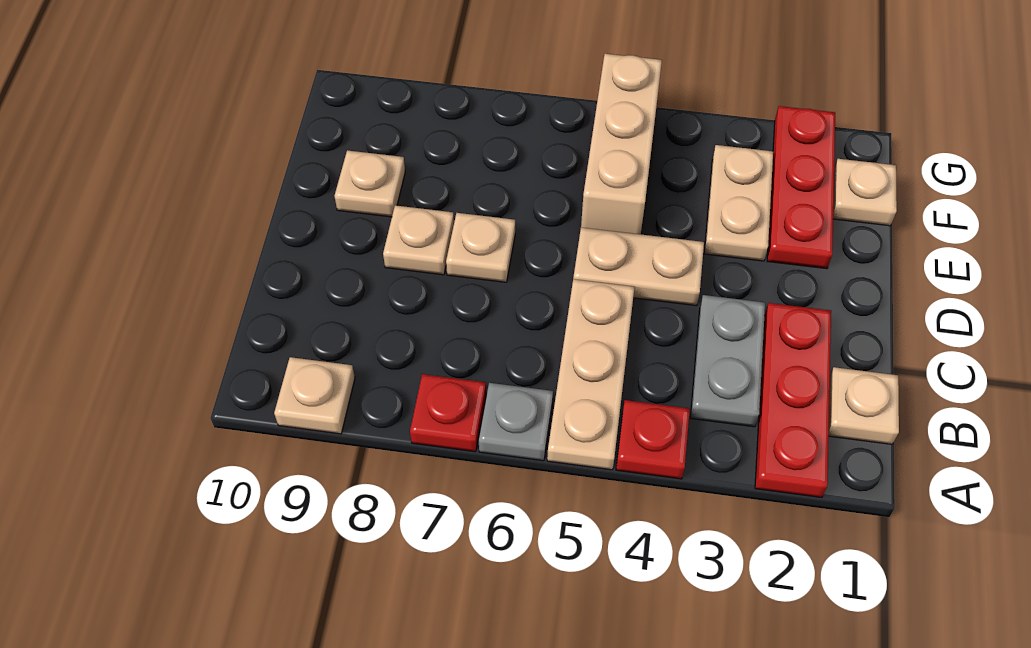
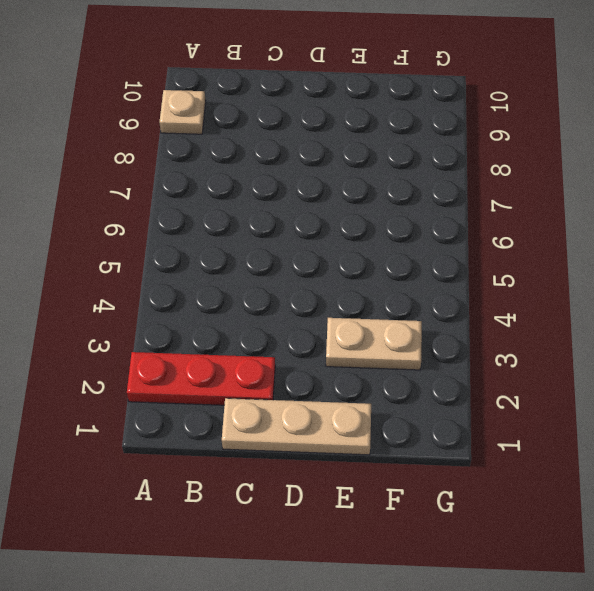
tan 1x3 plate [222,398,371,455] -> tan 1x3 plate moved to [547,279,634,470]
none -> red 1x1 plate [616,400,690,479]
none -> grey 1x1 plate [479,383,553,461]
none -> red 1x1 plate [410,374,486,452]

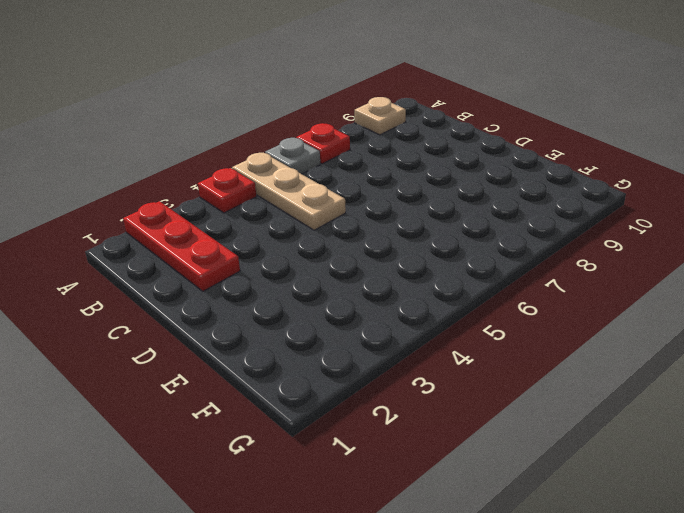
none -> tan 1x1 plate [829,367,899,444]
none -> grey 1x2 plate [690,295,765,427]
none -> tan 1x2 plate [573,227,704,306]

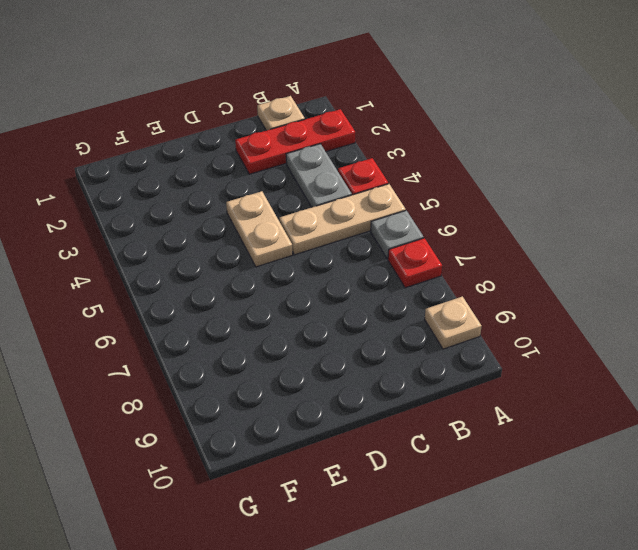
grey 1x2 plate [286,144,352,207] -> grey 1x2 plate turned to [690,295,765,427]
none -> tan 1x1 plate [446,213,515,282]
none -> tan 1x1 plate [383,205,454,275]
none -> red 1x3 plate [767,106,835,269]

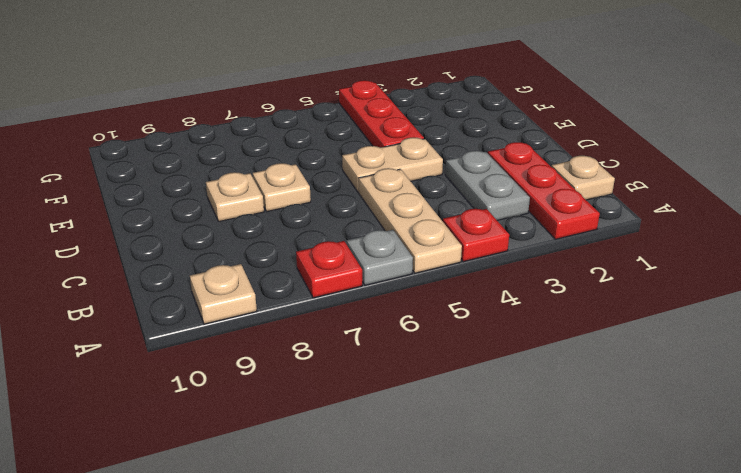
red 1x3 plate [339,80,424,148] -> red 1x3 plate moved to [767,106,835,269]
none -> tan 1x2 plate [704,145,773,261]
none -> tan 1x3 brick [581,54,662,234]
none -> tan 1x1 plate [334,150,405,217]

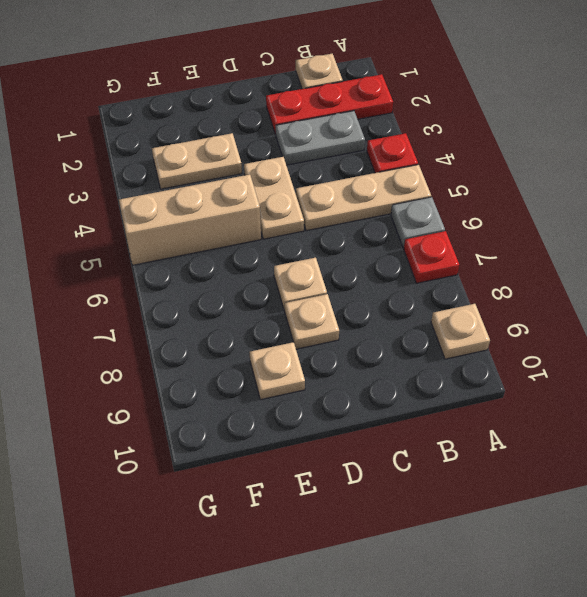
none -> red 1x3 plate [767,106,835,269]
none -> tan 1x1 plate [833,159,897,226]

